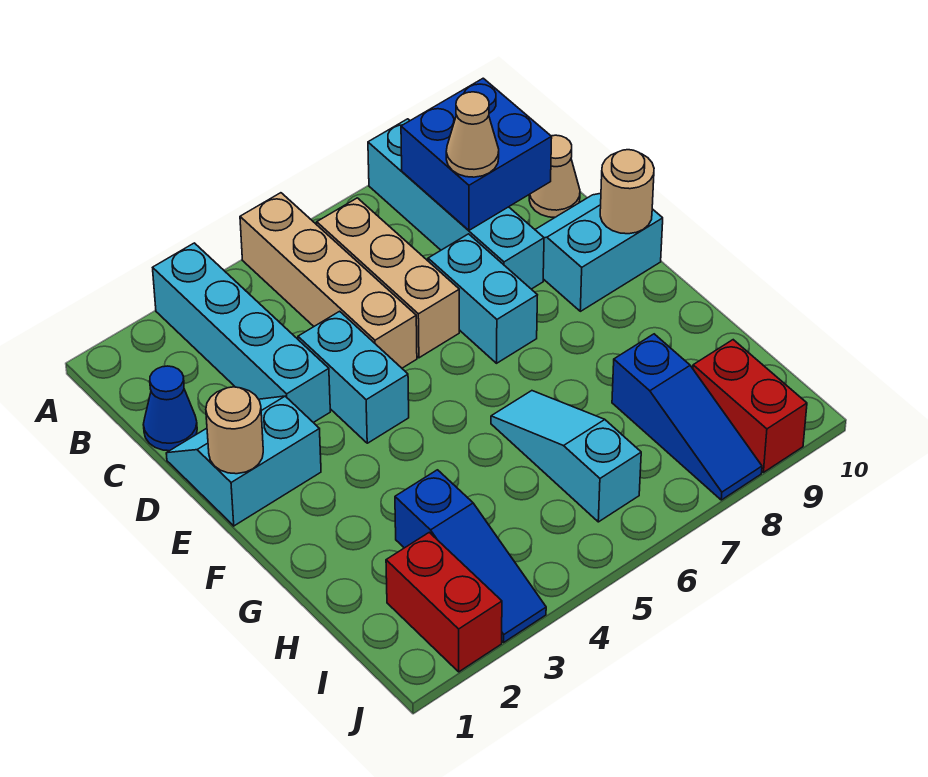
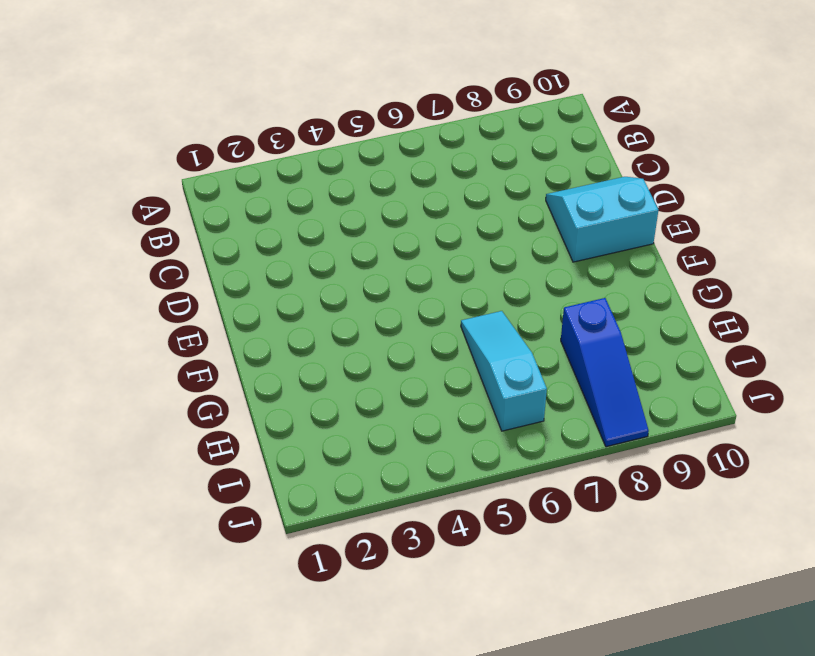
none -> cyan 1x4 brick [153,243,330,423]
none -> tan 1x4 brick [240,193,417,368]
none -> cyan 1x4 brick [368,119,544,289]

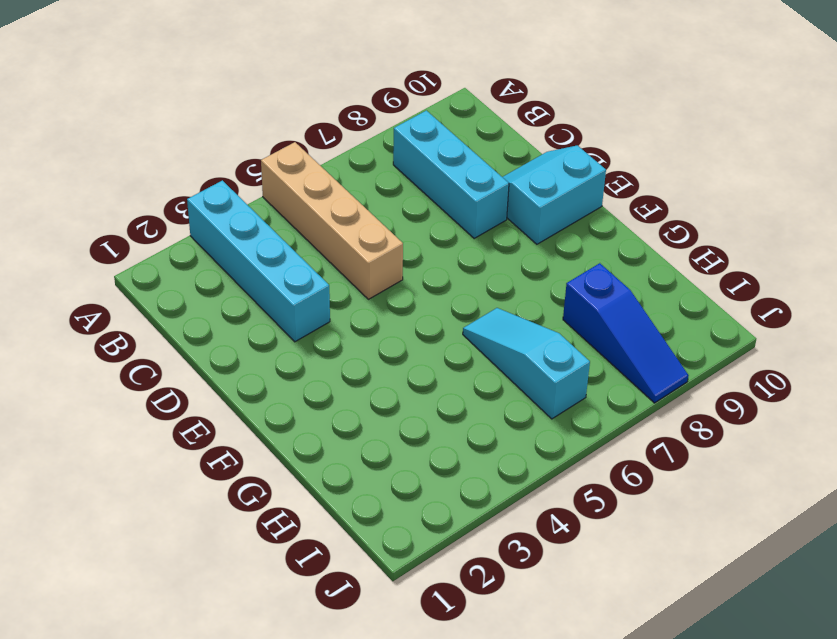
cyan 1x3 brick [393,110,509,238] -> cyan 1x4 brick [368,119,544,289]
none -> tan 1x3 brick [317,198,459,358]
none -> blue 1x1 cone [143,366,197,451]
none -> tan 1x1 cone [529,135,580,217]

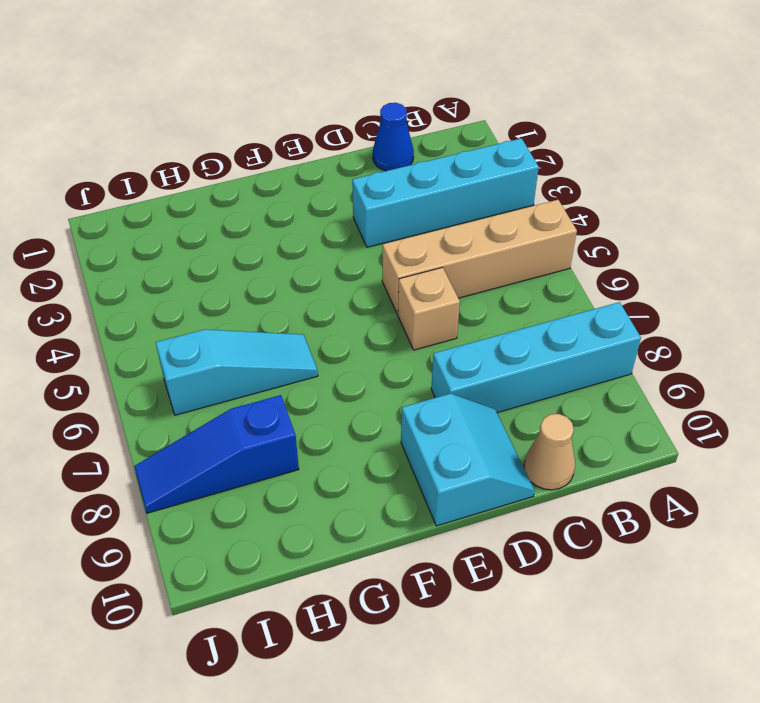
tan 1x1 brick [398,267,460,350] -> tan 1x3 brick [317,198,459,358]
none -> cyan 2x2 slope [166,396,321,526]
none -> cyan 1x2 brick [298,311,409,443]
none -> cyan 1x2 brick [428,234,537,363]

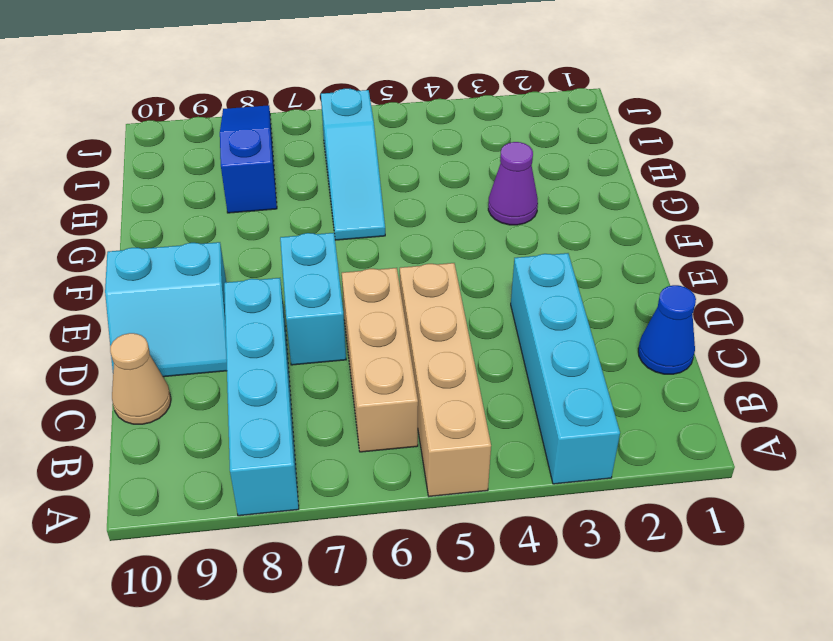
purple 1x1 cone [488,142,538,225] -> none
none -> cyan 2x2 slope [166,396,321,526]
none -> cyan 1x2 brick [298,311,409,443]
none -> blue 1x3 slope [395,470,546,642]

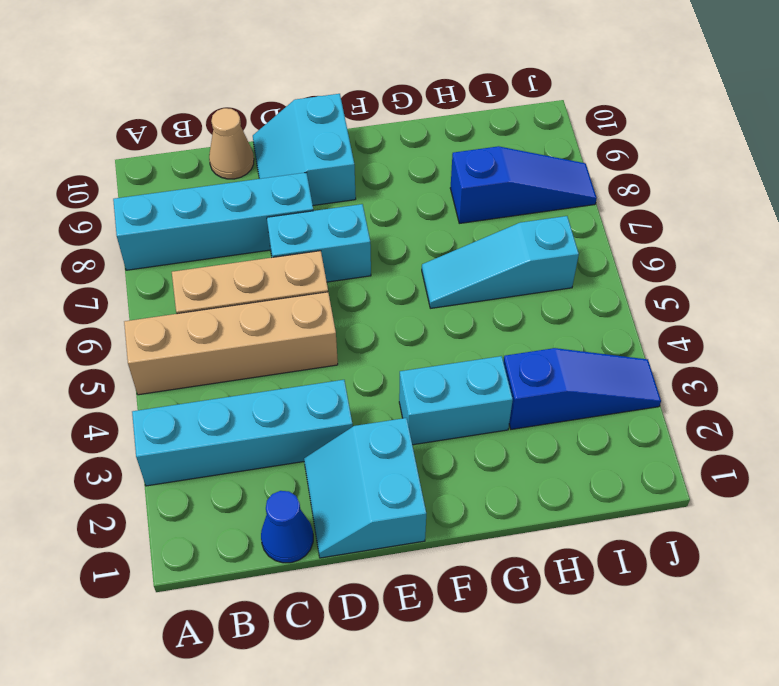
cyan 1x2 brick [399,356,513,445] -> cyan 1x2 brick moved to [298,311,409,443]
none -> red 1x2 brick [386,532,502,672]
none -> red 1x2 brick [693,340,807,472]
none -> blue 2x2 brick [401,78,552,230]

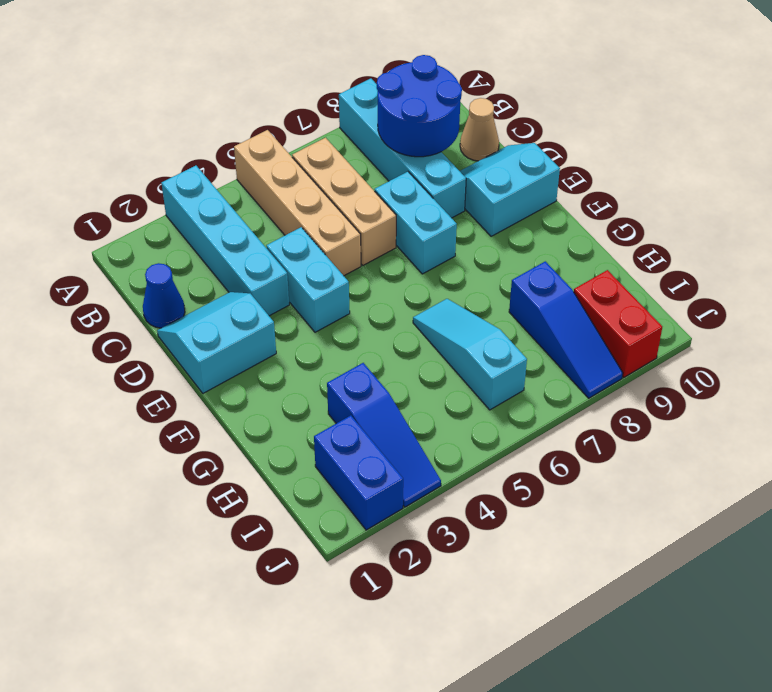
blue 2x2 round brick [377,55,462,157] -> blue 2x2 brick [401,78,552,230]
blue 1x2 brick [314,415,403,530] -> red 1x2 brick [386,532,502,672]
none -> tan 1x1 round brick [206,387,263,474]
none -> tan 1x1 round brick [600,150,654,234]
none -> tan 1x1 cone [446,92,499,177]

